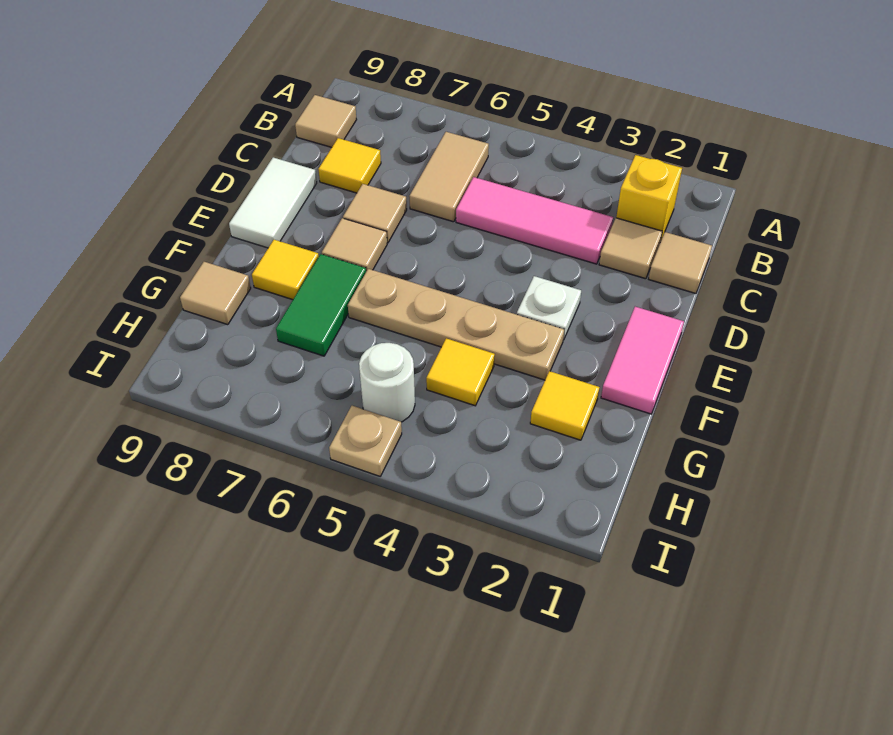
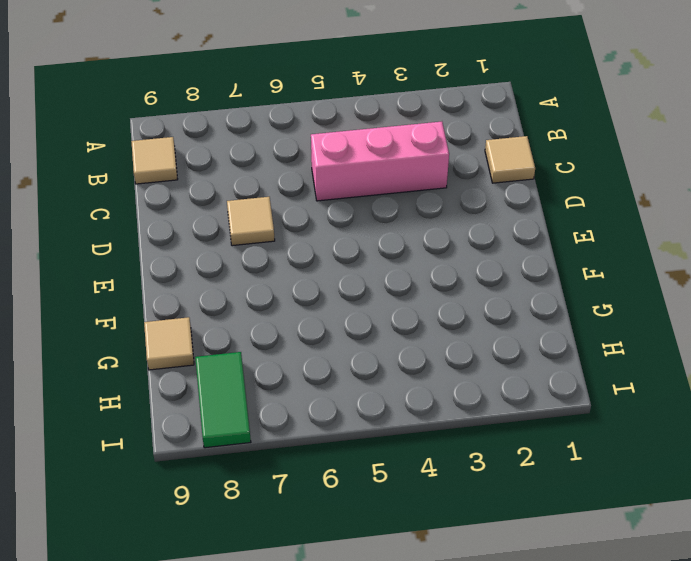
pink 1x3 brick [311,122,449,201] -> pink 1x3 tile [456,177,613,264]
green 1x2 tile [195,352,251,448] -> green 1x2 tile moved to [276,254,366,356]
none -> yellow 1x1 brick [616,155,682,242]
none -> tan 1x2 tile [409,132,489,222]
none -> tan 1x1 tile [599,218,662,279]

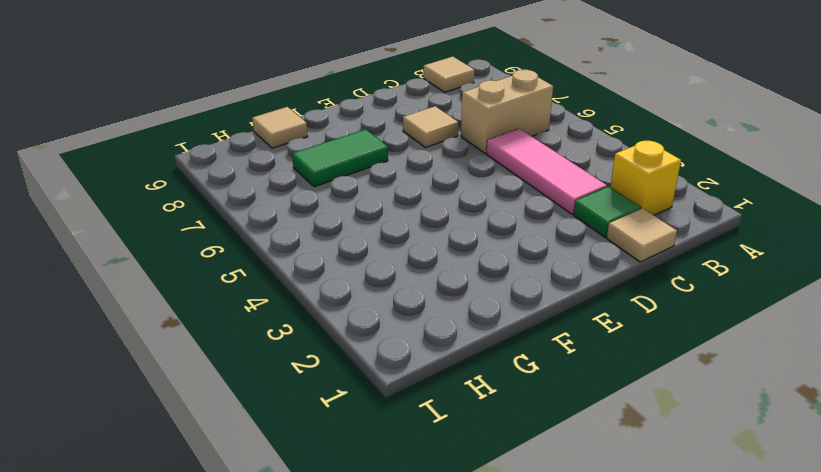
tan 1x2 brick [461,70,553,153] -> tan 1x2 tile [409,132,489,222]
green 1x1 tile [574,186,641,237] -> tan 1x1 tile [599,218,662,279]
none -> yellow 1x1 tile [318,138,381,193]
none -> white 1x2 tile [229,157,317,248]
none -> pink 1x2 tile [601,307,684,414]

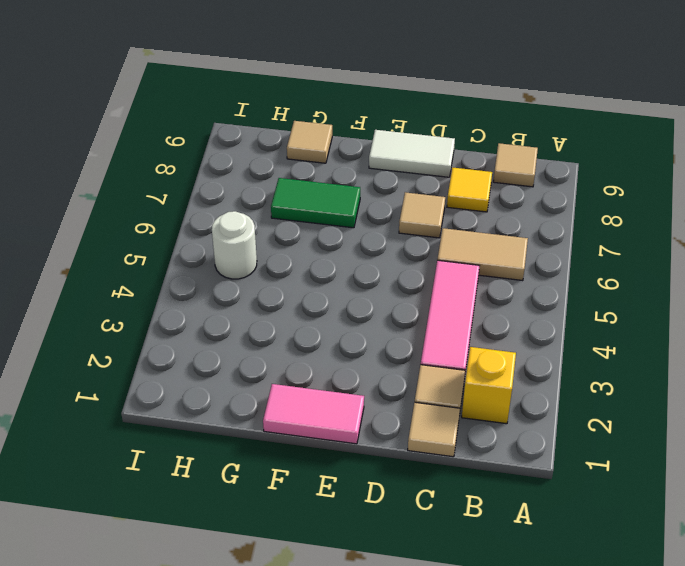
none -> white 1x1 plate [517,276,581,340]
none -> tan 1x1 tile [322,218,387,271]
none -> tan 1x4 plate [348,269,564,380]

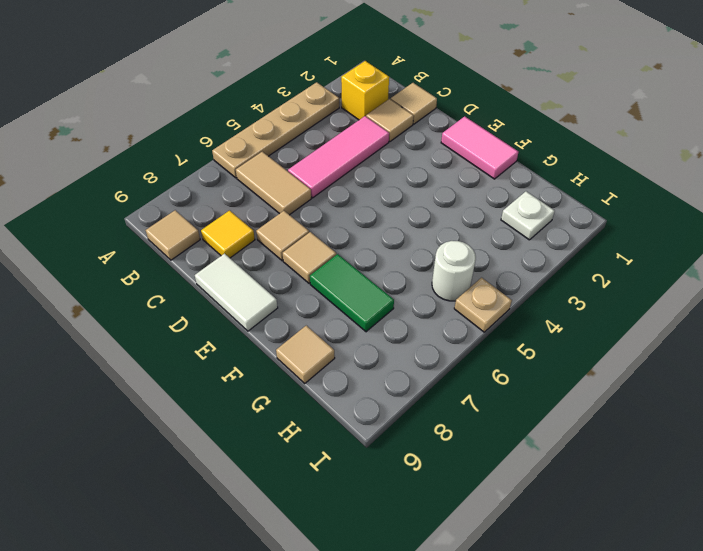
tan 1x4 plate [212,82,339,178] -> tan 1x4 plate moved to [348,269,564,380]
white 1x1 plate [501,191,555,240] -> white 1x1 plate moved to [517,276,581,340]
none -> yellow 1x1 tile [252,240,319,300]
none -> yellow 1x1 tile [530,371,599,440]
none -> yellow 1x1 tile [426,338,495,406]

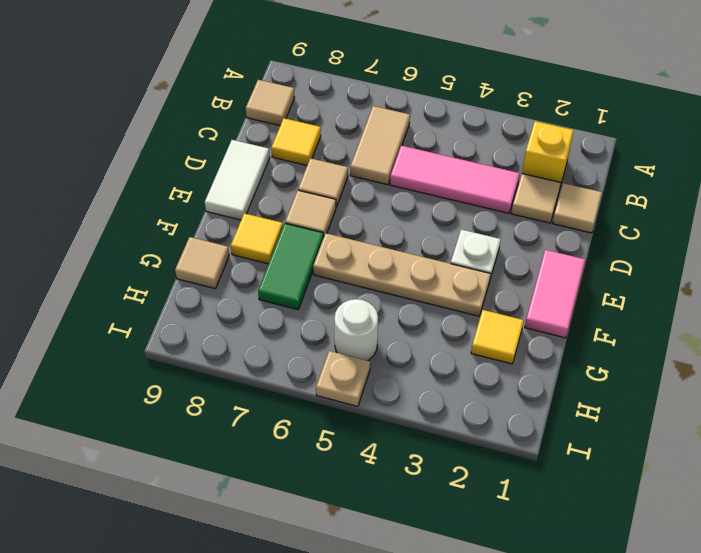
none -> yellow 1x1 tile [426,338,495,406]

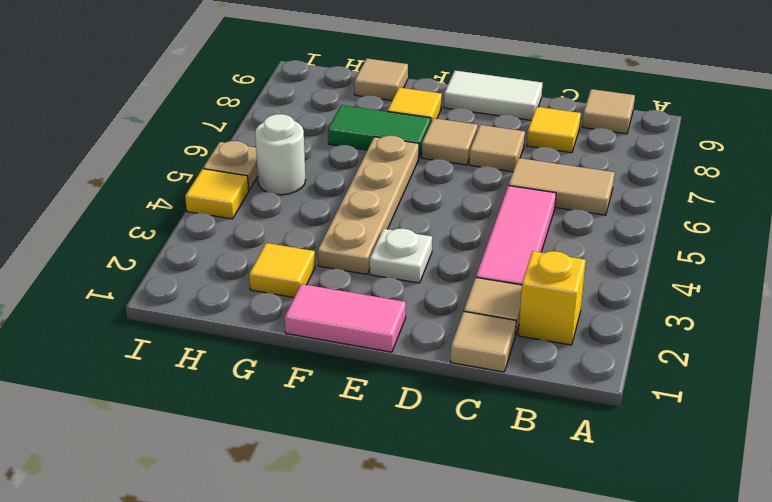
yellow 1x1 tile [185,169,249,219] -> yellow 1x1 tile moved to [426,338,495,406]

